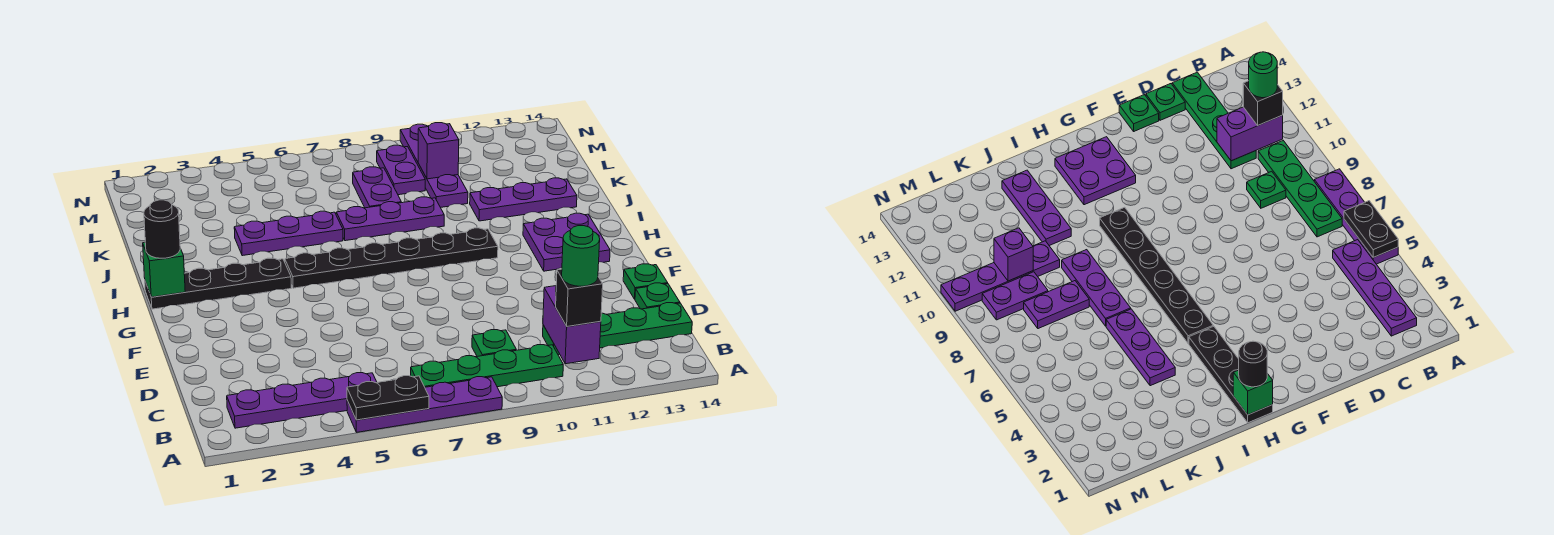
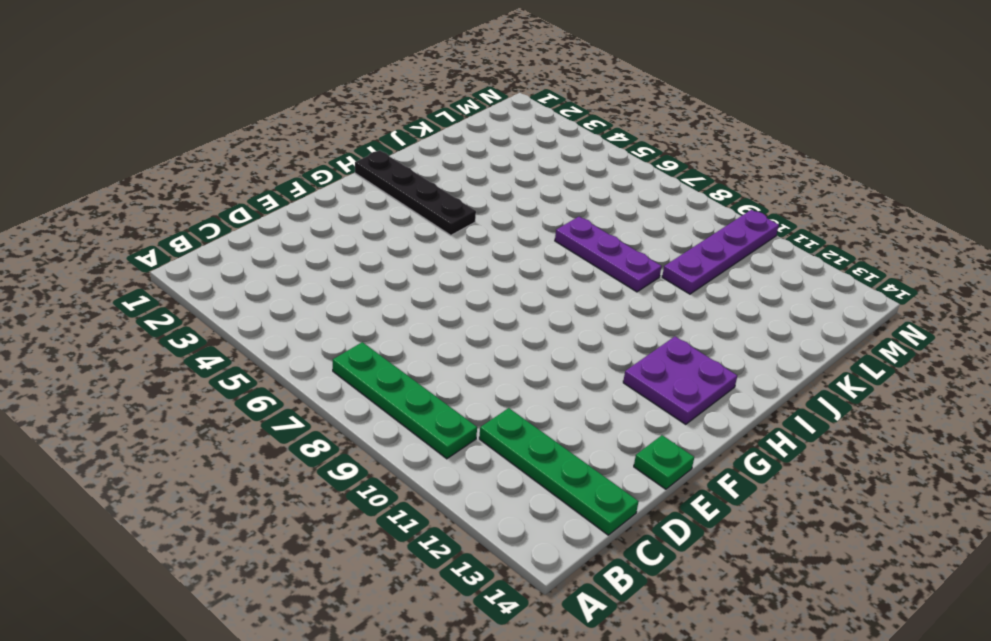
none -> purple 1x4 plate [347,377,502,432]
none -> purple 1x4 plate [227,373,377,428]
none -> green 1x1 plate [472,330,516,356]

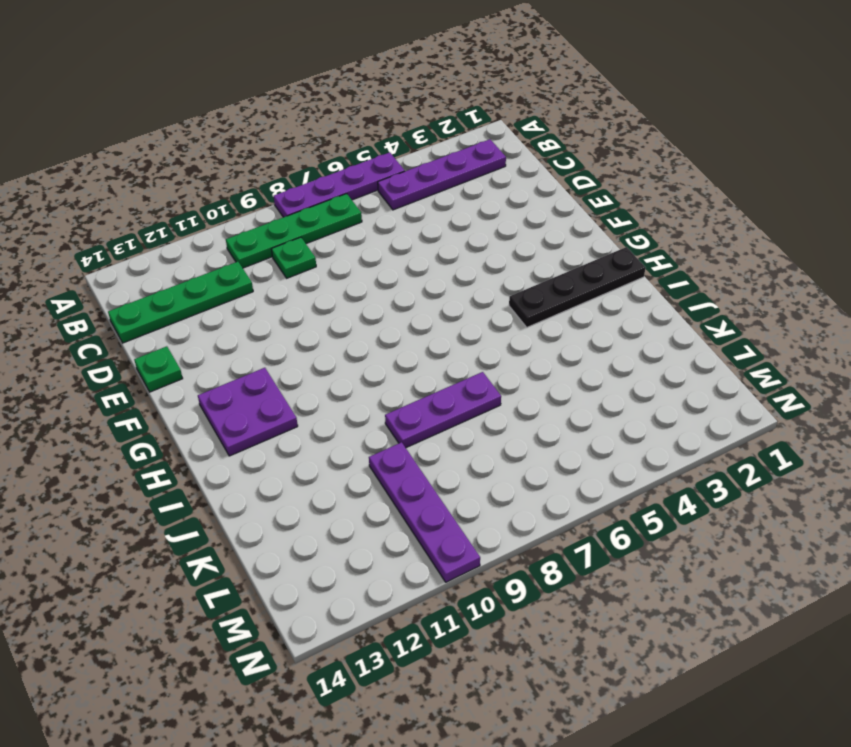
none -> green 1x1 plate [635,283,680,309]
none -> black 1x6 plate [285,228,498,288]
none -> purple 1x3 plate [234,211,343,256]

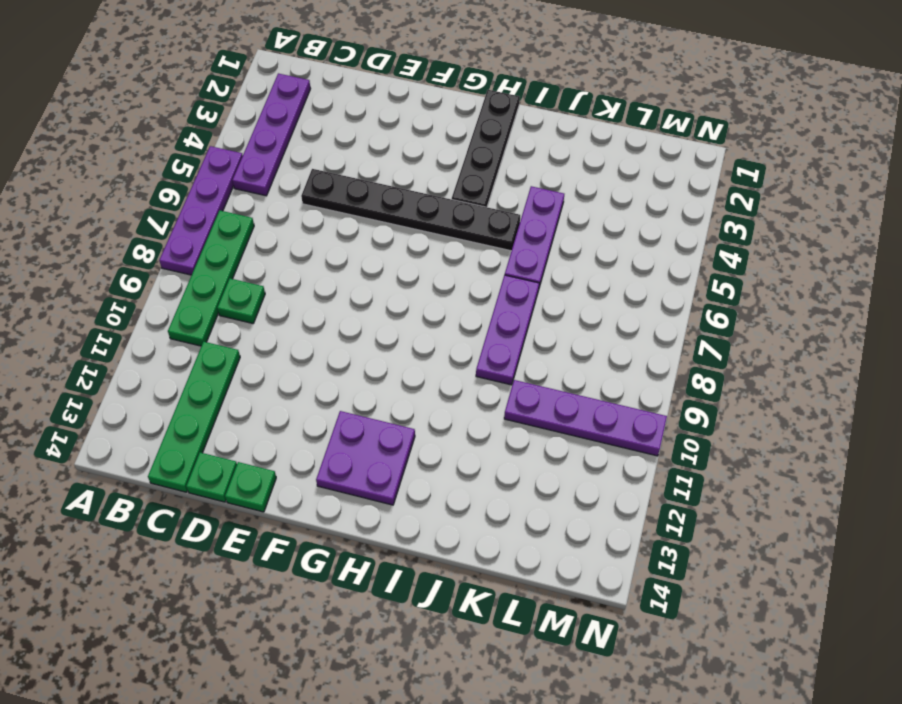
black 1x6 plate [301,169,520,251] -> black 1x6 plate turned to [285,228,498,288]
none -> purple 1x3 plate [470,178,577,221]
none -> purple 1x2 plate [353,167,401,208]
none -> purple 1x2 plate [377,145,425,195]

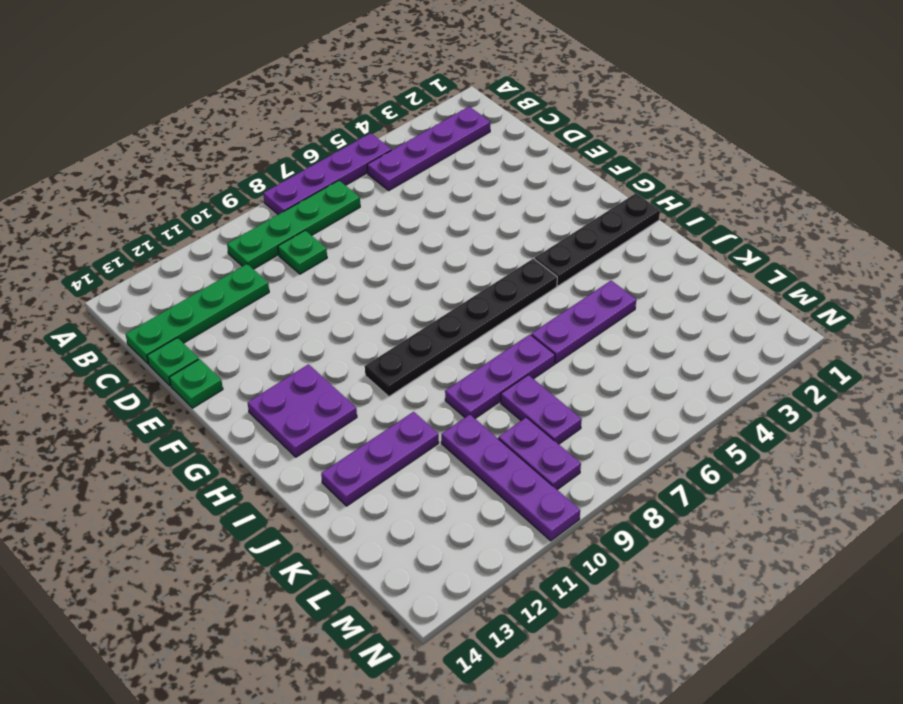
none -> black 1x2 plate [347,376,429,420]
none -> purple 1x2 brick [543,286,601,364]
none -> green 1x1 brick [143,242,185,297]

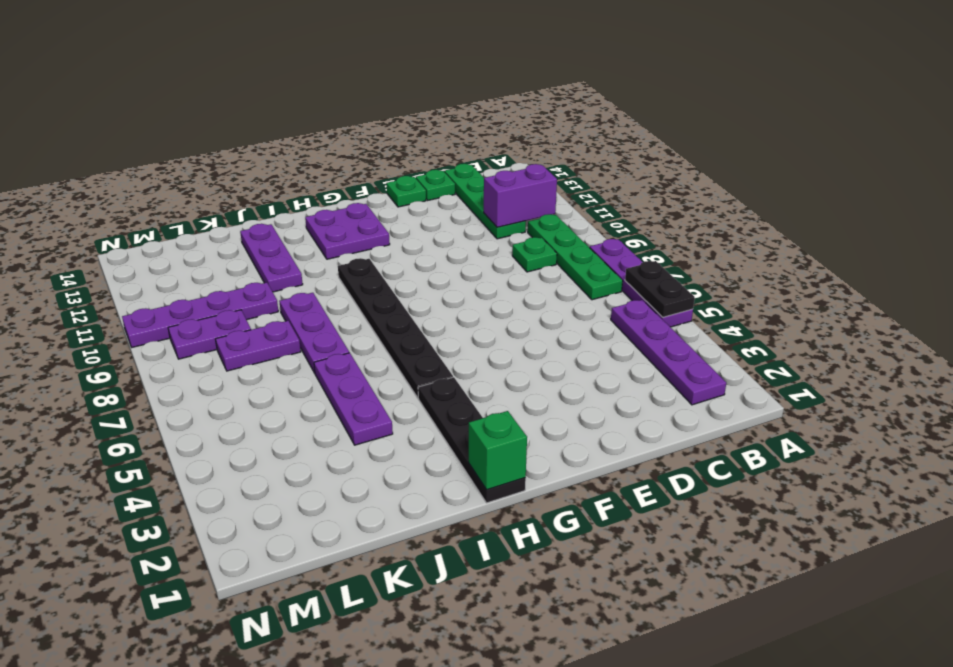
none -> purple 1x1 brick [418,123,459,179]
none -> black 1x1 brick [556,269,603,326]
none -> black 1x1 round brick [144,200,180,258]

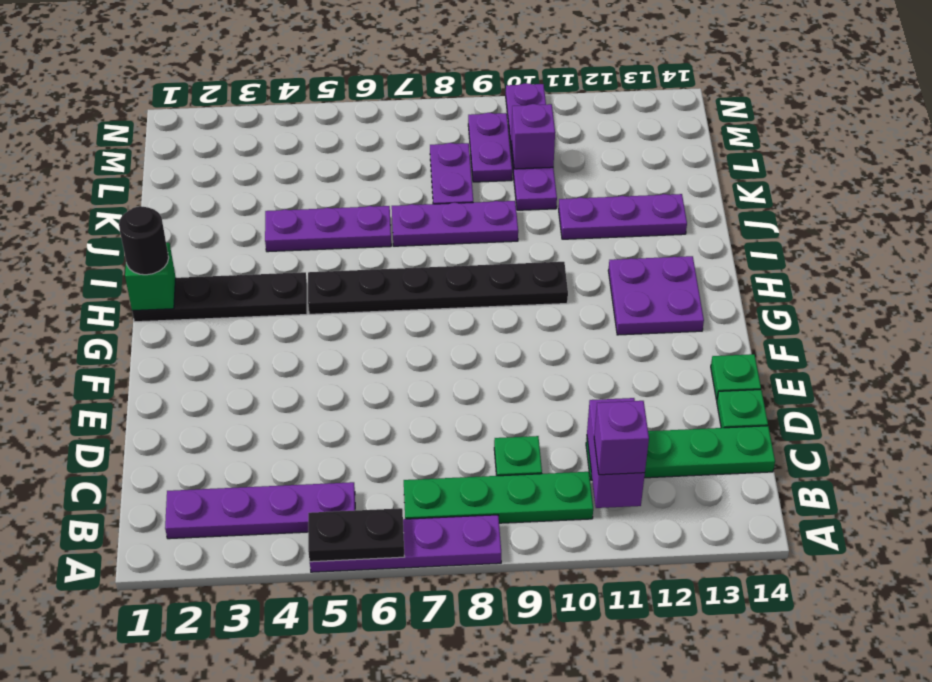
purple 1x1 brick [594,401,649,475] -> black 1x1 brick [556,269,603,326]
none -> green 1x1 round brick [562,226,600,286]

